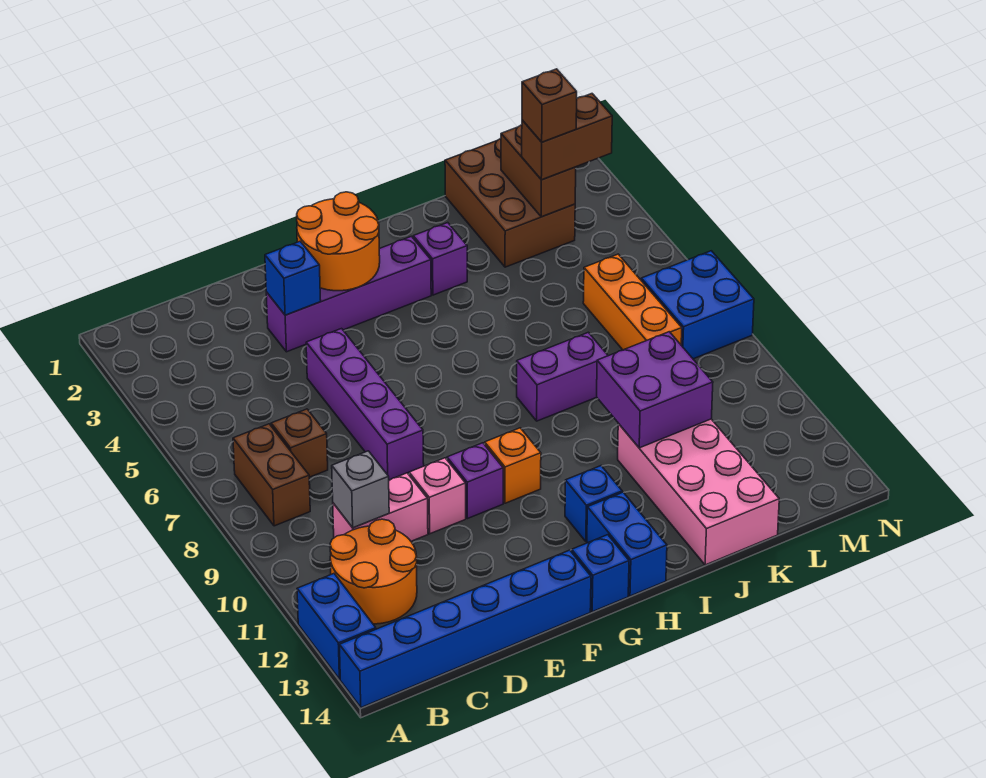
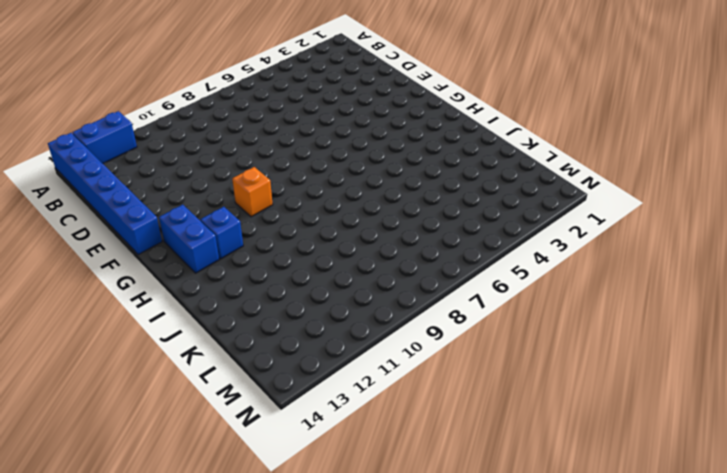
blue 1x2 brick [159,205,219,273] -> blue 1x2 brick turned to [587,492,667,596]
none -> brown 1x2 brick [233,424,310,526]
none -> orange 2x2 round brick [330,519,417,624]
none -> brown 1x1 brick [271,409,328,477]

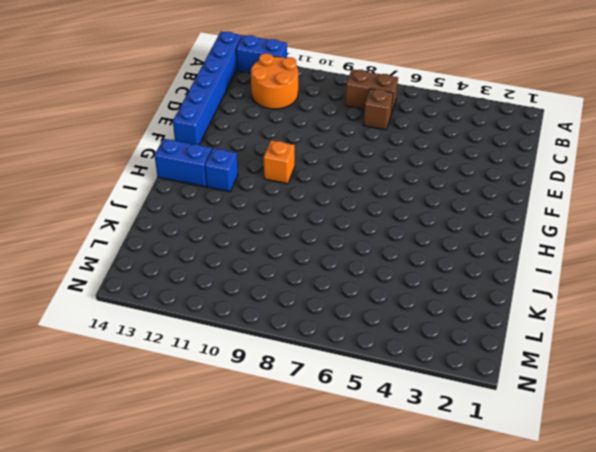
none -> pink 1x2 brick [333,473,428,541]
none -> purple 1x4 brick [266,236,431,352]
none -> purple 1x4 brick [306,329,424,480]

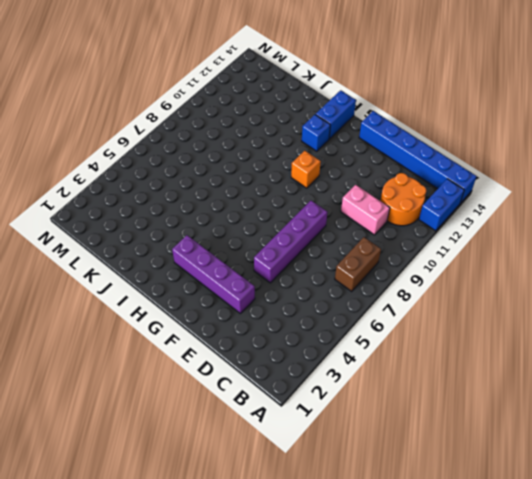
none -> brown 1x1 brick [271,409,328,477]
none -> pink 1x1 brick [409,458,466,534]
none -> purple 1x1 brick [447,443,503,519]

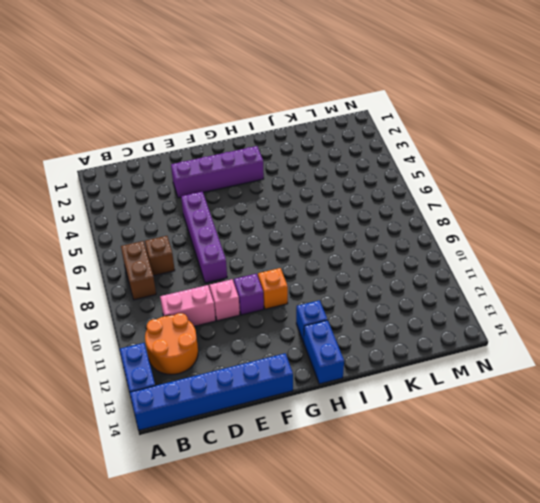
none -> blue 1x1 brick [572,535,629,612]
none -> purple 1x1 brick [413,223,467,295]
none -> purple 1x2 brick [517,332,608,421]

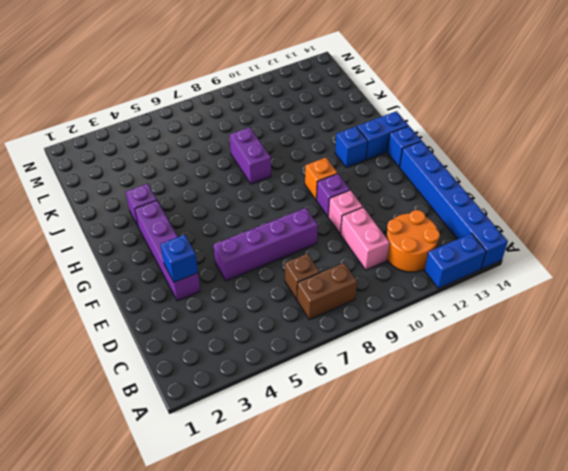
none -> pink 2x4 brick [618,419,779,565]
none -> brown 2x3 brick [445,138,575,267]
none -> orange 1x3 brick [583,254,682,350]

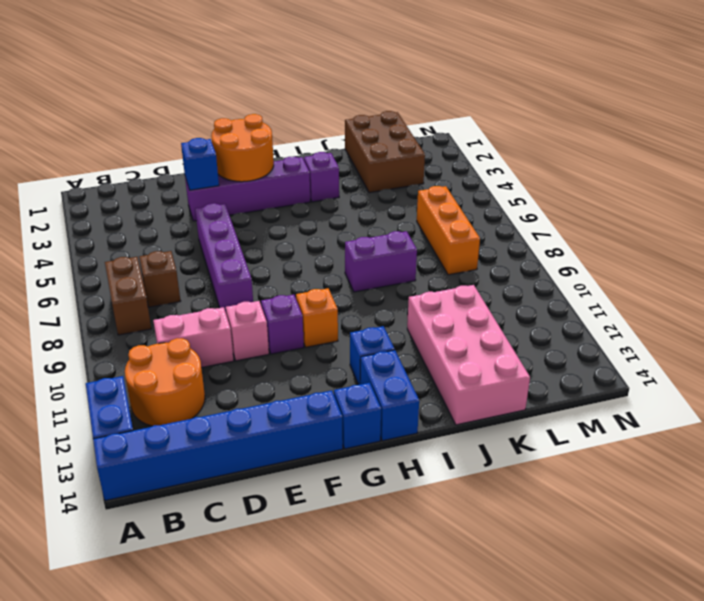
none -> blue 2x2 brick [641,251,754,359]
none -> grey 1x1 brick [332,451,389,528]
none -> purple 2x2 brick [597,332,713,448]

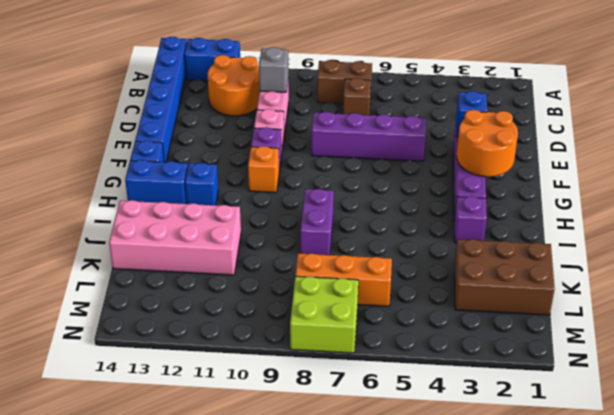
lime 2x2 brick [290,276,358,353] -> blue 2x2 brick [641,251,754,359]
none -> purple 2x2 brick [597,332,713,448]
none -> brown 1x2 brick [501,125,576,217]
none -> brown 1x2 brick [522,94,612,180]

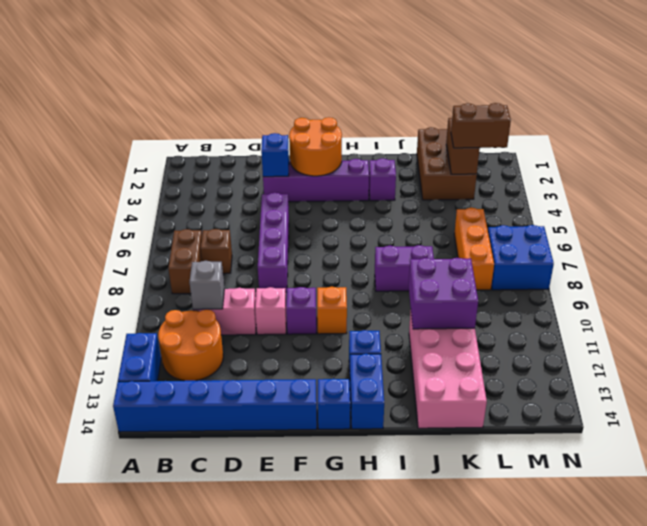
none -> brown 1x1 brick [522,69,577,142]

